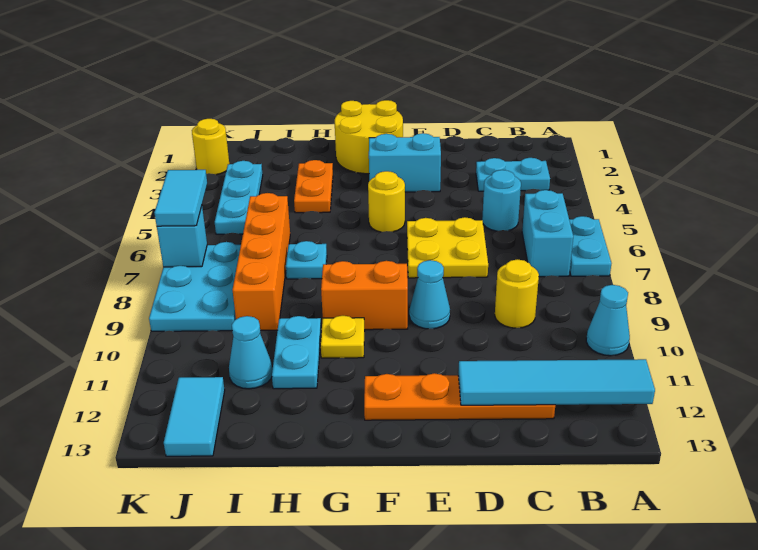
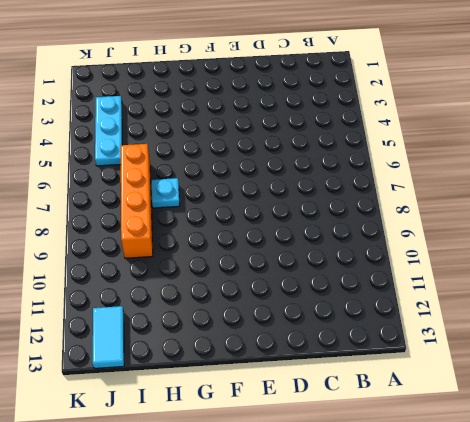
none -> cyan 1x2 plate [569,216,611,276]
none -> cyan 1x1 cone [586,285,630,356]
none -> cyan 1x2 plate [476,158,550,191]

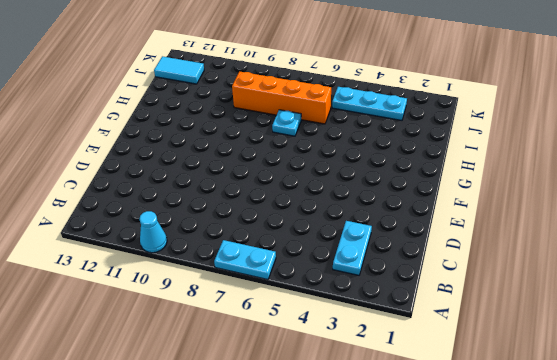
none -> cyan 1x2 brick [522,190,573,277]
none -> cyan 1x1 round brick [482,170,521,231]
none -> yellow 1x1 round brick [495,259,539,328]

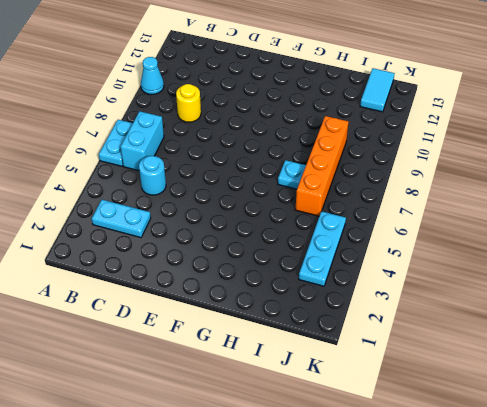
none -> orange 1x4 plate [364,373,555,420]
none -> yellow 2x2 plate [407,217,488,278]
none -> cyan 1x2 brick [369,133,441,192]

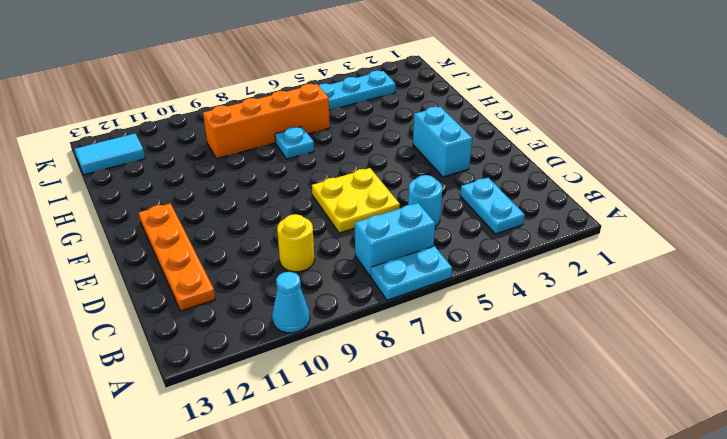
none -> cyan 1x1 cone [409,260,450,329]
none -> yellow 2x2 round brick [335,100,403,174]
none -> yellow 1x1 round brick [368,171,405,232]

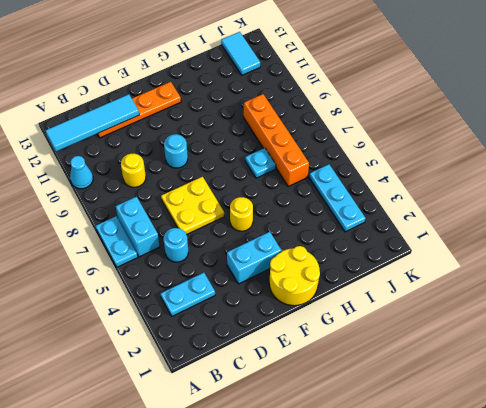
cyan 1x1 round brick [164,134,188,168] -> cyan 1x1 cone [409,260,450,329]
none -> orange 1x2 brick [321,261,408,330]
none -> yellow 1x1 plate [321,316,365,358]
none -> orange 1x2 plate [294,160,333,213]

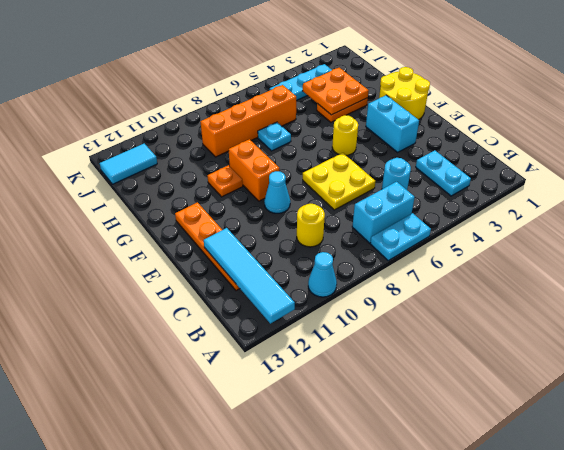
orange 1x1 plate [208,165,243,197] -> yellow 1x1 plate [321,316,365,358]
orange 2x2 plate [303,68,369,115] -> none
none -> cyan 1x2 plate [272,316,321,389]
none -> cyan 1x1 cone [229,316,272,389]
none -> cyan 2x3 plate [149,242,241,331]

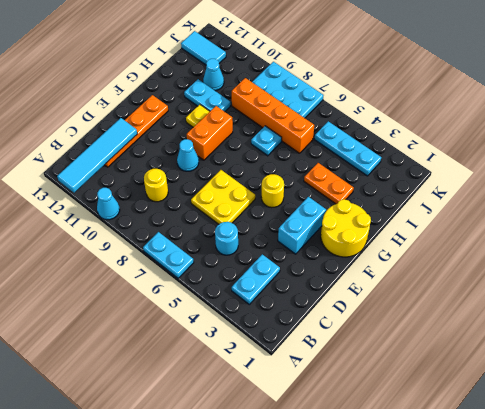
none -> cyan 1x2 brick [522,190,573,277]
none -> yellow 1x1 round brick [192,119,229,175]
none -> cyan 1x1 brick [157,206,207,267]

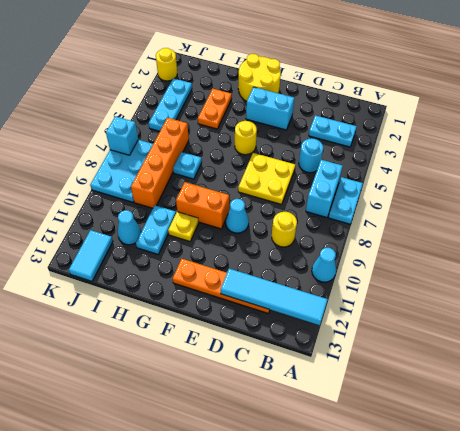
none -> cyan 1x2 tile [154,170,207,226]

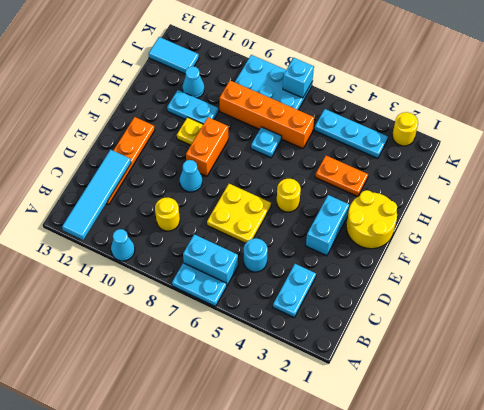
none -> cyan 1x2 tile [154,170,207,226]

